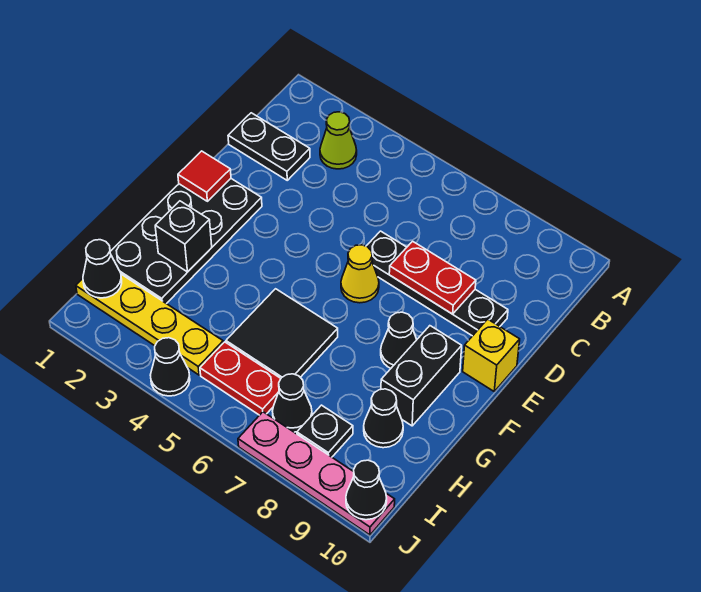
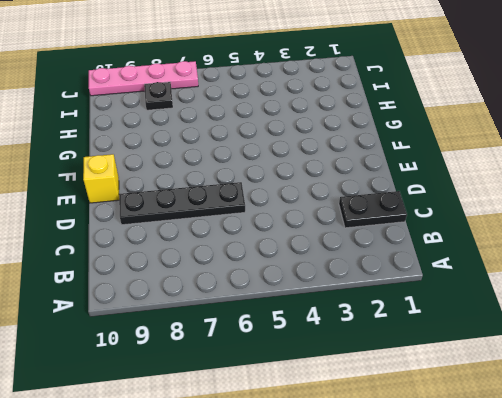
none -> lime 1x1 cone [320,112,357,169]
none -> black 2x4 plate [110,179,262,304]
none -> yellow 1x1 cone [341,245,379,303]

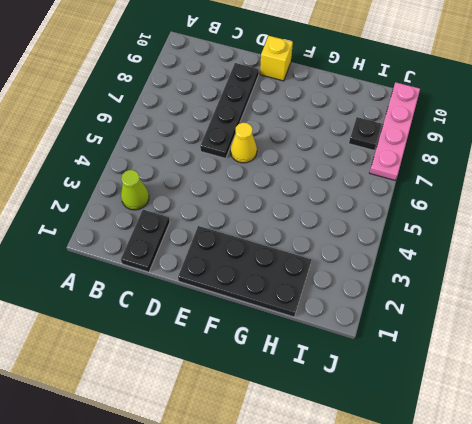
none -> black 1x1 cone [381,312,417,368]
none -> black 1x2 brick [381,326,462,426]
none -> black 2x2 tile [226,289,338,378]

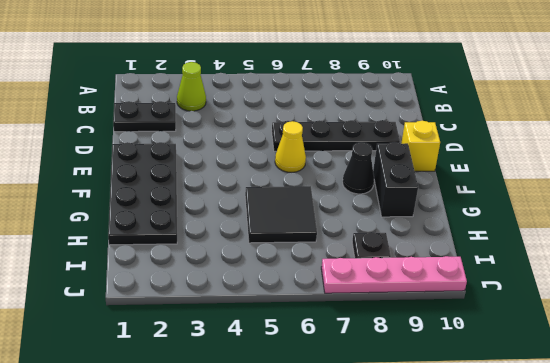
none -> black 1x1 cone [364,389,403,448]
none -> yellow 1x4 plate [76,274,223,375]
none -> red 1x2 plate [200,342,281,415]

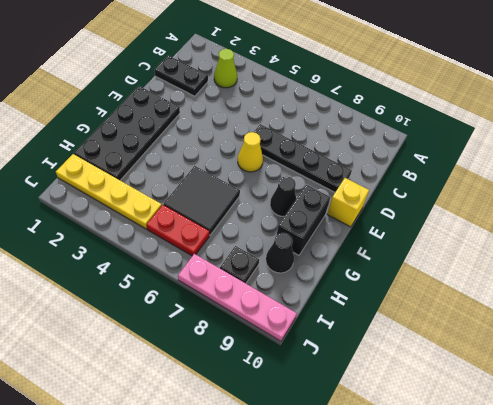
none -> black 1x1 cone [272,374,312,432]
none -> black 1x1 cone [150,338,190,396]
none -> red 1x2 plate [389,241,476,314]

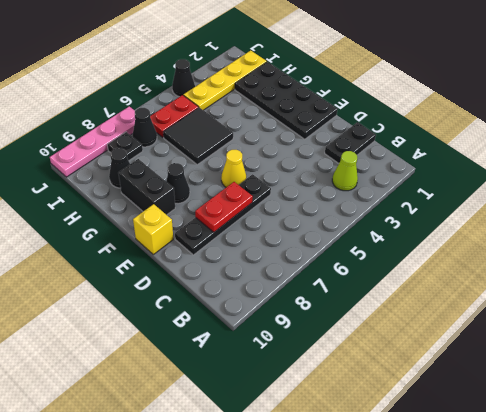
none -> red 1x1 tile [178,151,231,201]
none -> black 1x1 brick [155,201,212,272]
none -> black 1x1 cone [83,240,122,298]

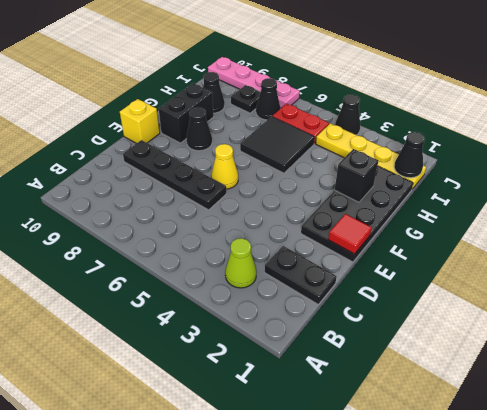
none -> red 1x2 plate [389,241,476,314]
none -> black 1x1 cone [346,460,387,520]

